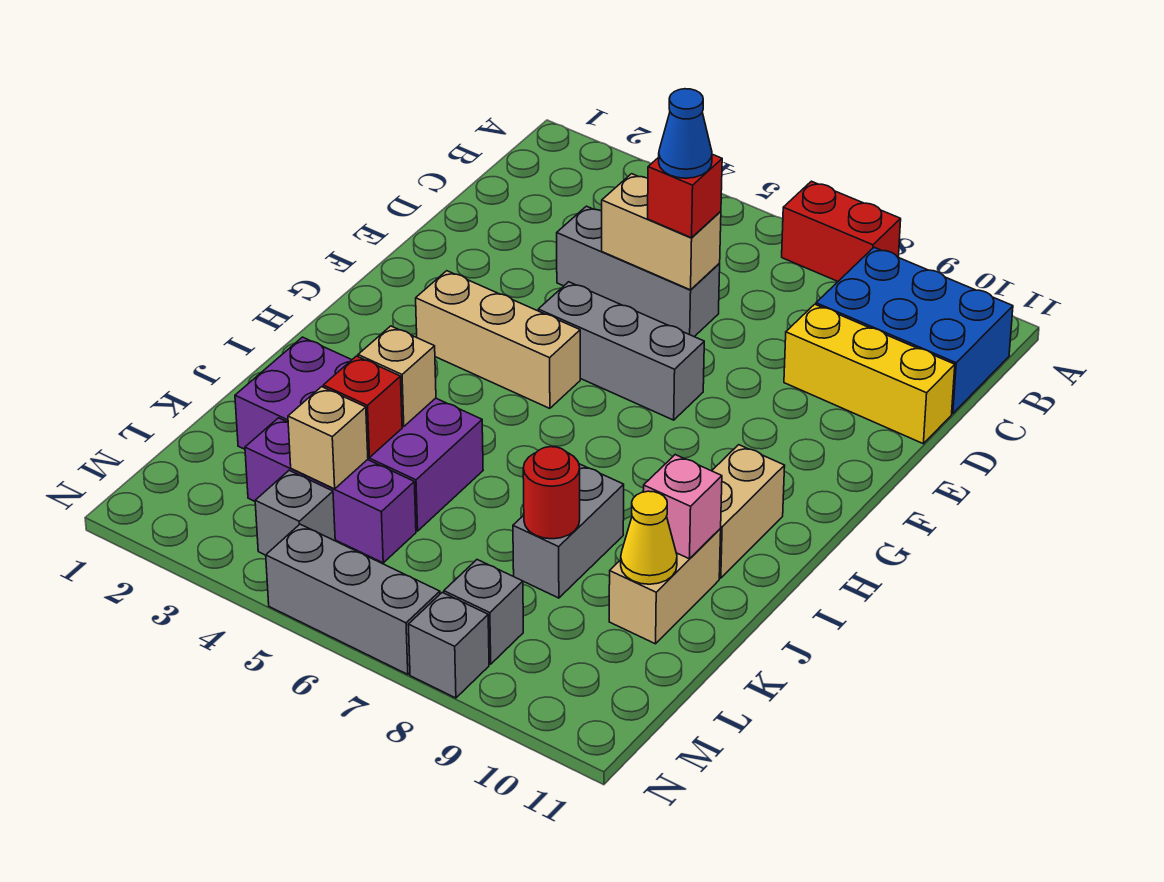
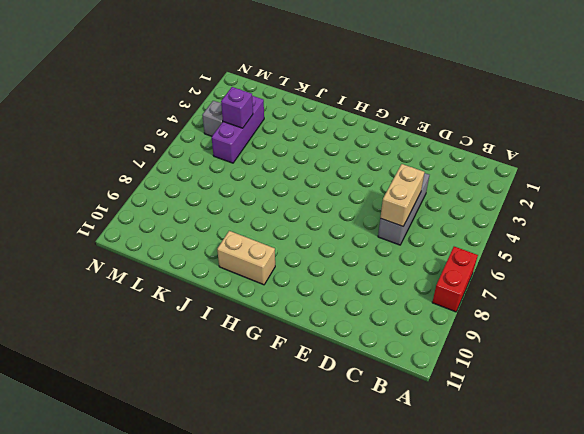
purple 1x1 brick [221,87,253,128] -> tan 1x1 brick [288,387,368,489]
none -> blue 2x3 brick [816,247,1013,414]
none -> yellow 1x3 brick [784,304,955,444]
none -> grey 1x3 brick [538,282,704,420]

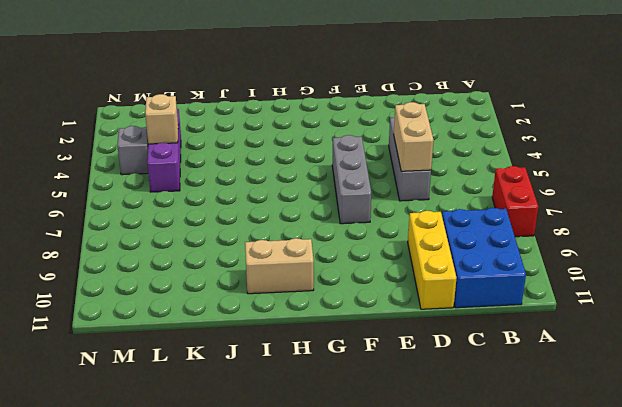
none -> tan 1x3 brick [416,271,580,408]
none -> purple 2x4 brick [235,337,483,531]
none -> grey 1x2 brick [513,464,624,598]

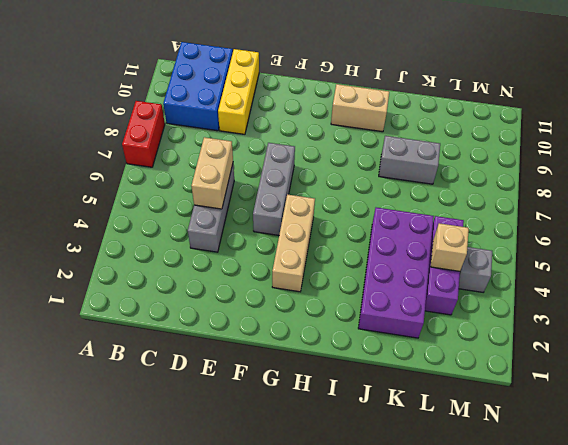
none -> tan 1x2 brick [609,529,721,644]
none -> grey 1x1 brick [444,560,523,664]
none -> grey 1x3 brick [266,524,440,674]

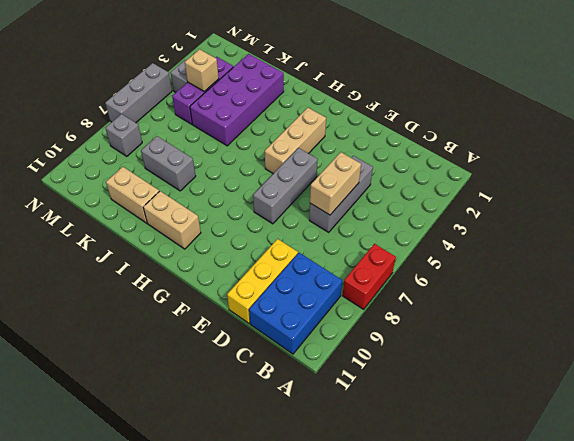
none -> grey 1x1 brick [408,592,489,698]
none -> tan 1x1 brick [358,326,436,427]
none -> pink 1x1 brick [643,455,722,559]

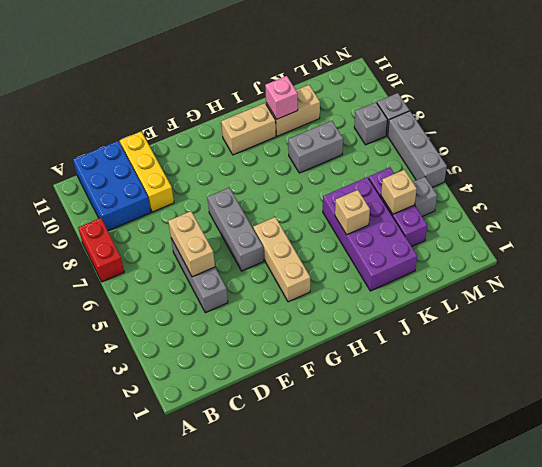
none -> red 1x1 brick [323,356,402,458]
none -> red 1x1 round brick [523,447,580,539]
none -> yellow 1x1 cone [621,491,677,584]

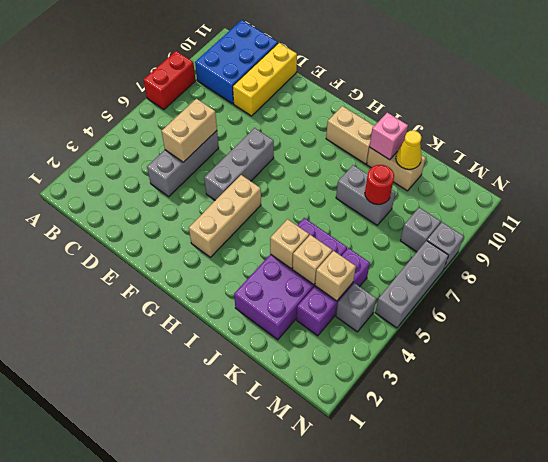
tan 1x1 brick [293,235,332,285] -> red 1x1 brick [323,356,402,458]
none -> red 1x1 brick [648,154,722,238]
none -> blue 1x1 cone [659,89,712,178]

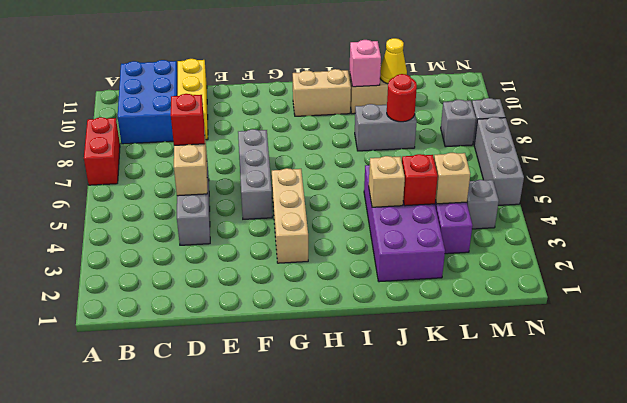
none -> blue 1x1 cone [659,89,712,178]

